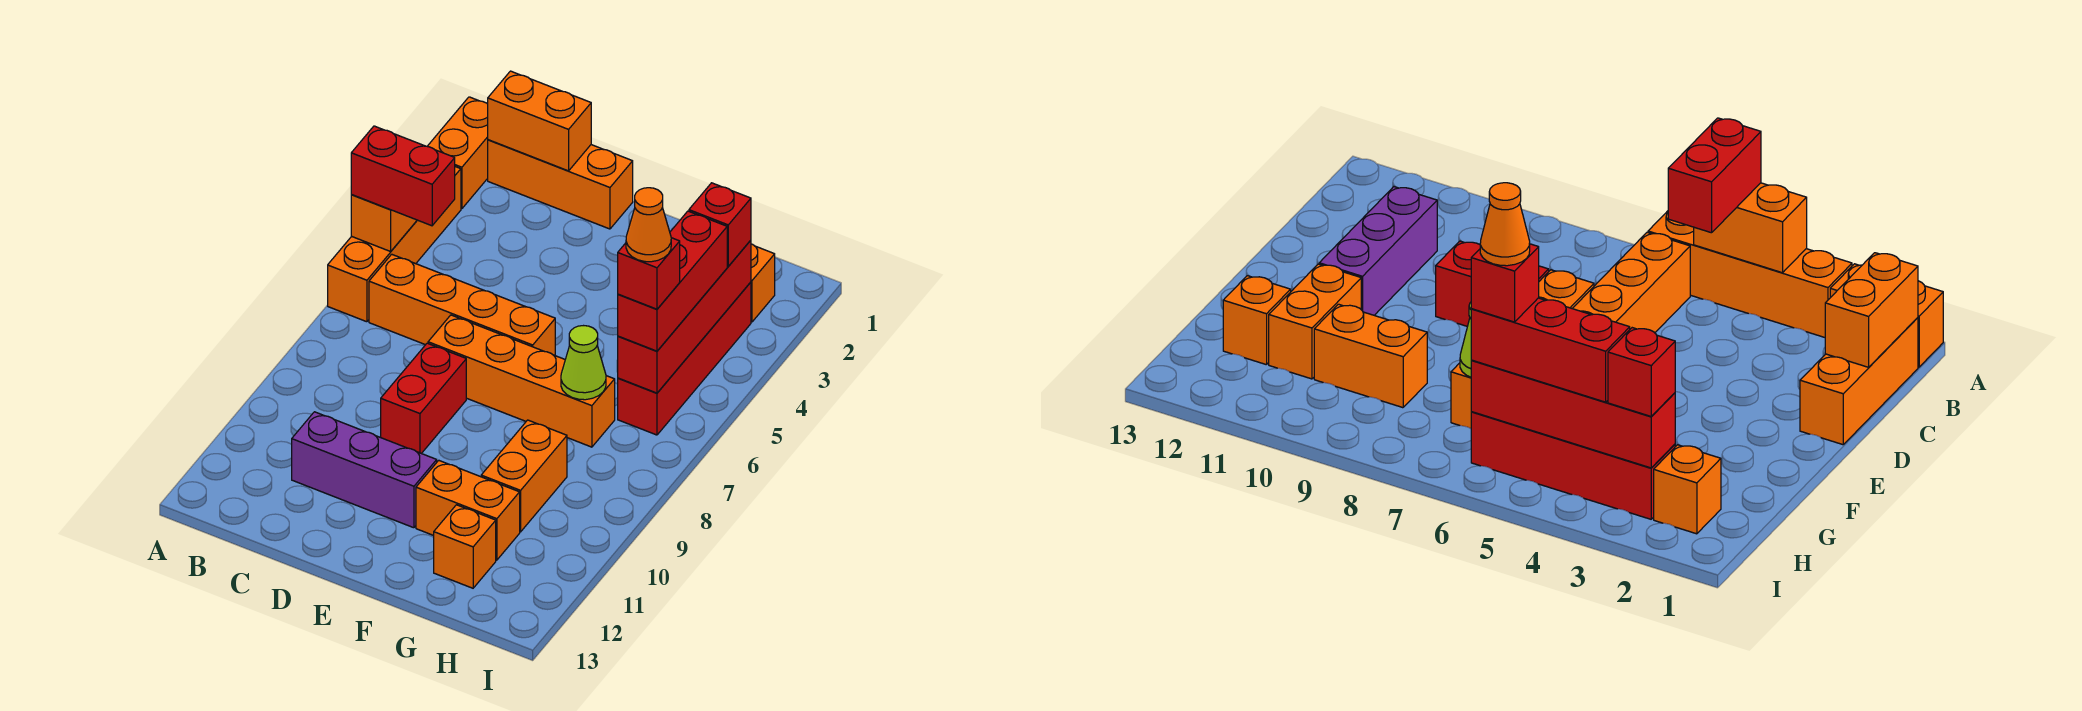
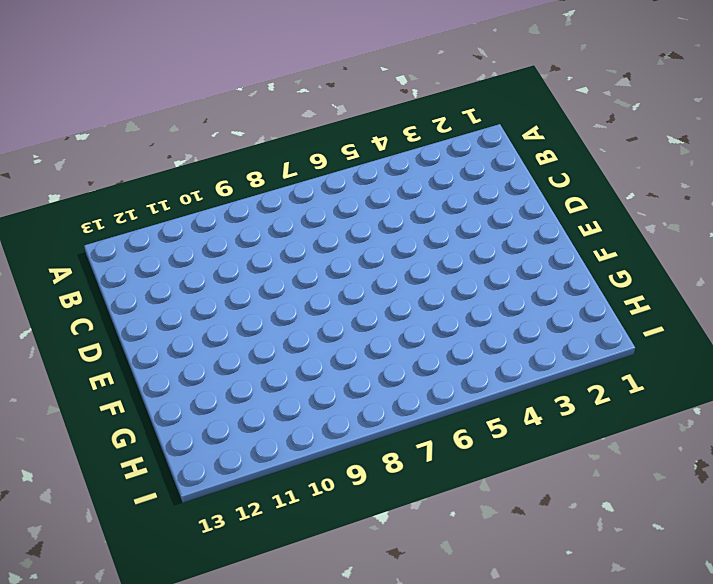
none -> orange 1x2 brick [427,97,488,209]
none -> orange 1x4 brick [328,167,461,322]
none -> orange 1x3 brick [488,140,633,229]

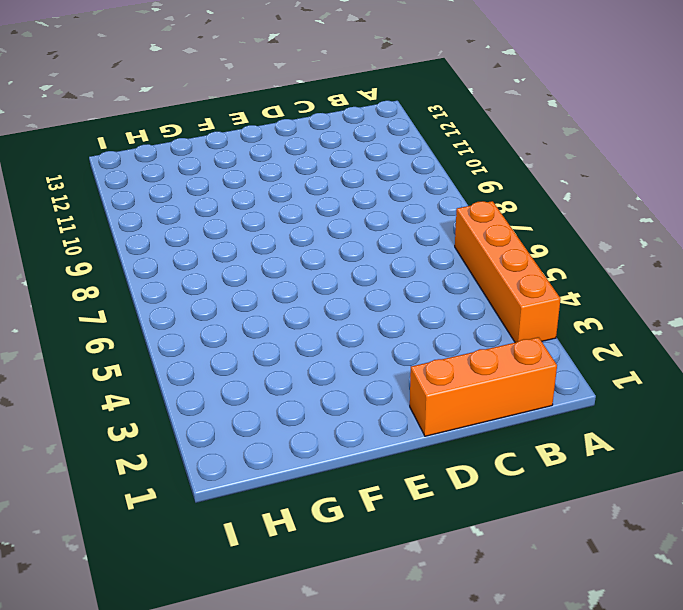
none -> orange 1x2 brick [427,97,488,209]
none -> orange 1x4 brick [369,254,555,355]
none -> purple 1x3 brick [292,412,437,528]

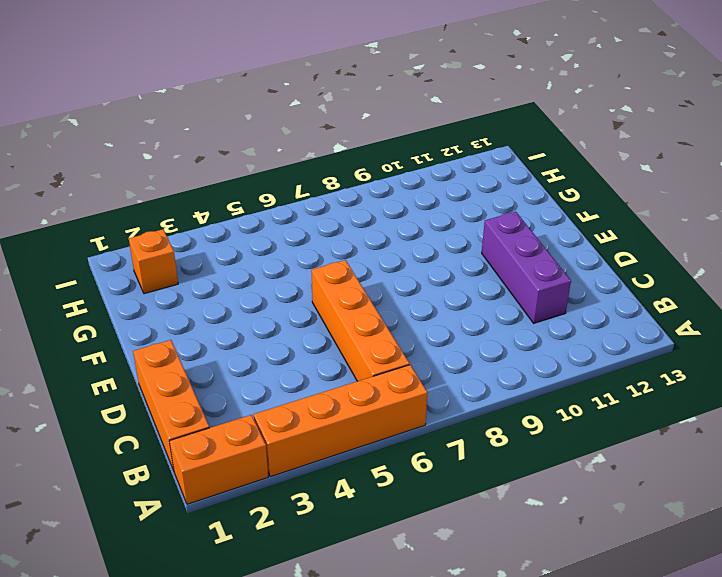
none -> orange 1x4 brick [428,315,615,447]
none -> red 1x2 brick [381,343,466,453]
none -> orange 1x2 brick [416,460,520,560]

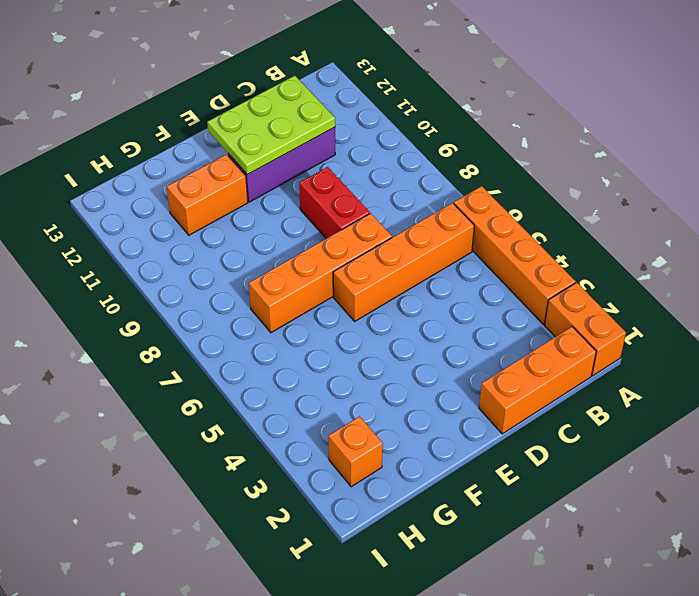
lime 2x3 plate [207,76,335,175] -> none
none -> orange 1x2 brick [481,420,567,532]
none -> orange 1x1 brick [434,505,496,588]
none -> red 1x4 brick [618,282,751,435]

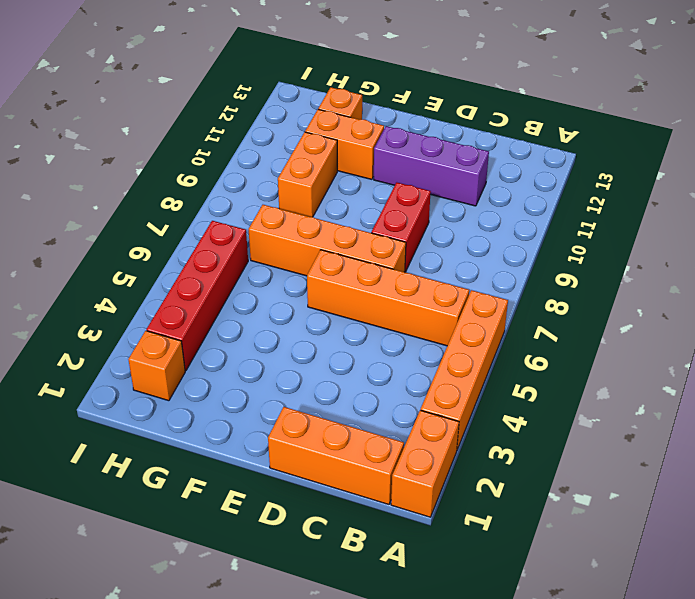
none -> orange 1x2 brick [351,194,417,251]
none -> orange 1x2 brick [488,71,591,171]
none -> lime 1x1 cone [561,326,606,400]

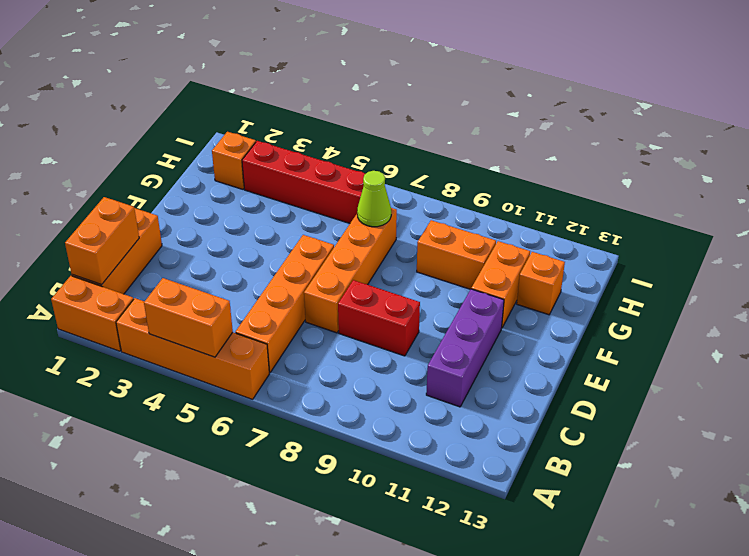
none -> red 1x4 brick [618,240,751,393]
none -> red 1x2 brick [351,126,455,226]
none -> red 1x1 brick [689,183,751,266]

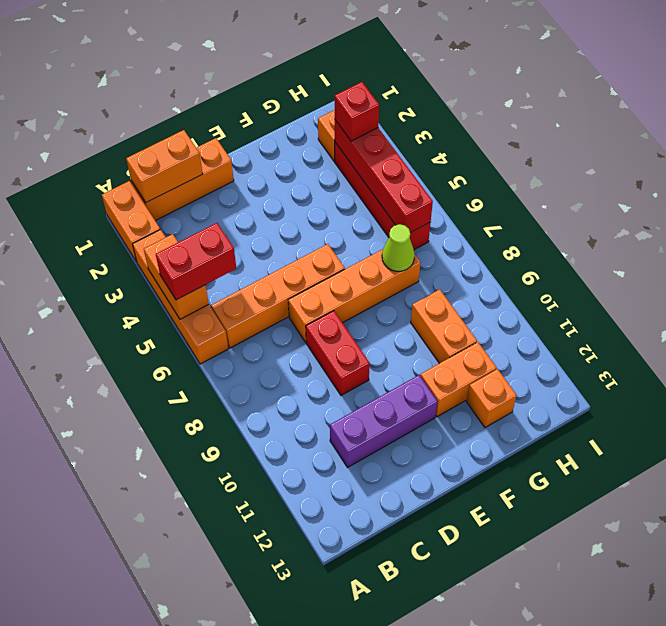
none -> red 1x3 brick [618,211,727,351]
none -> red 1x1 brick [618,238,680,309]
none -> orange 1x1 cone [626,188,671,262]

